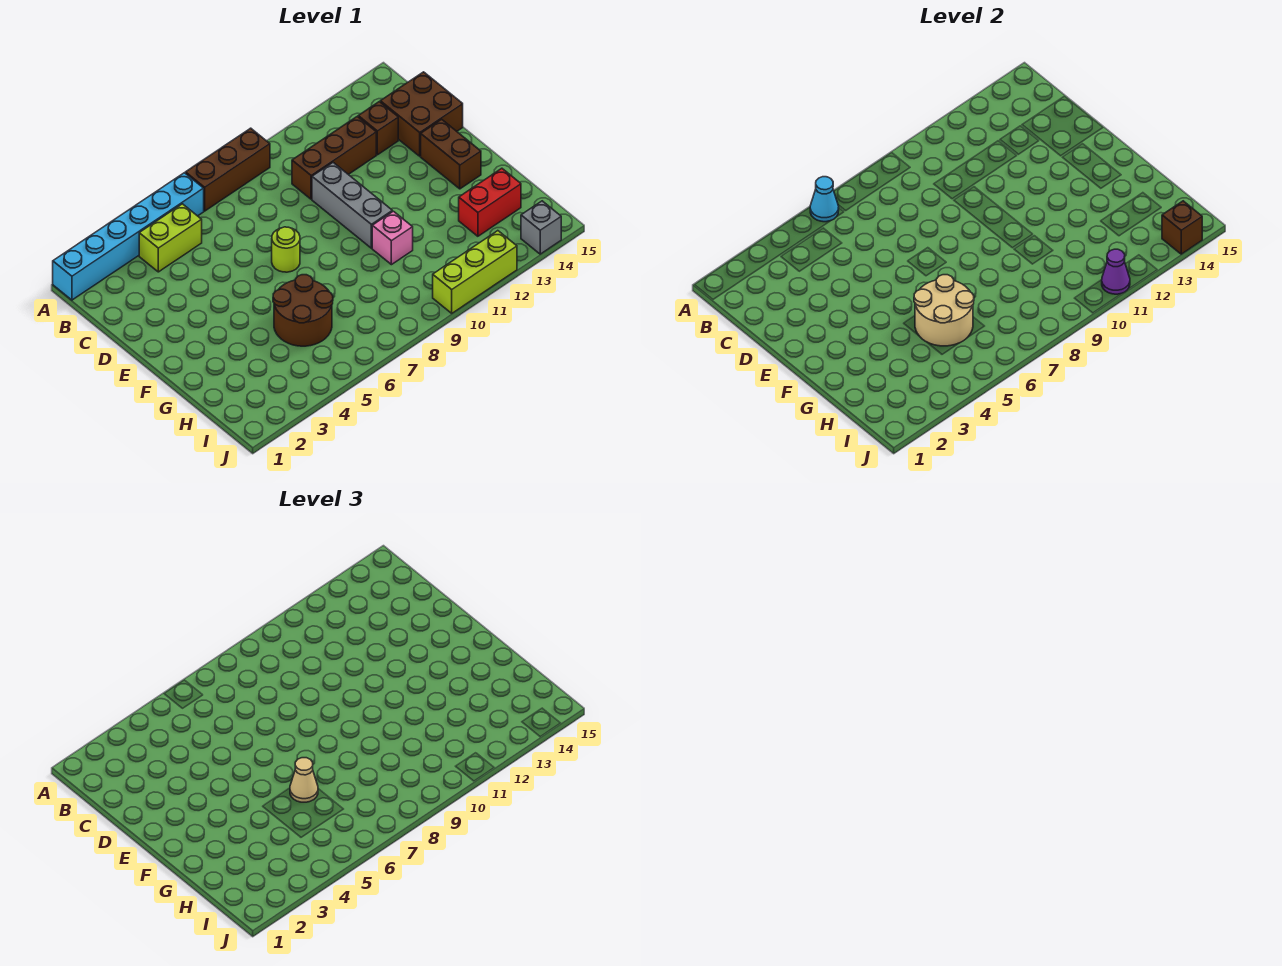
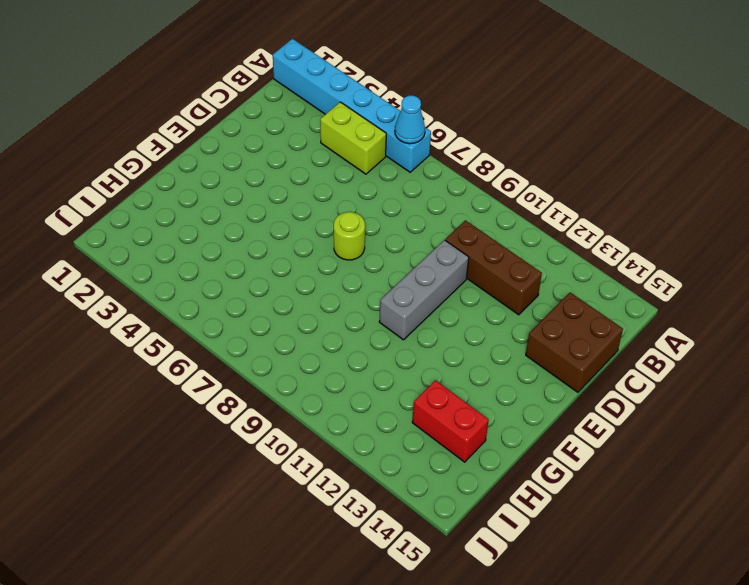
none -> brown 1x3 brick [185,128,270,211]
none -> brown 1x1 brick [358,102,398,155]
none -> brown 1x2 brick [421,119,481,189]

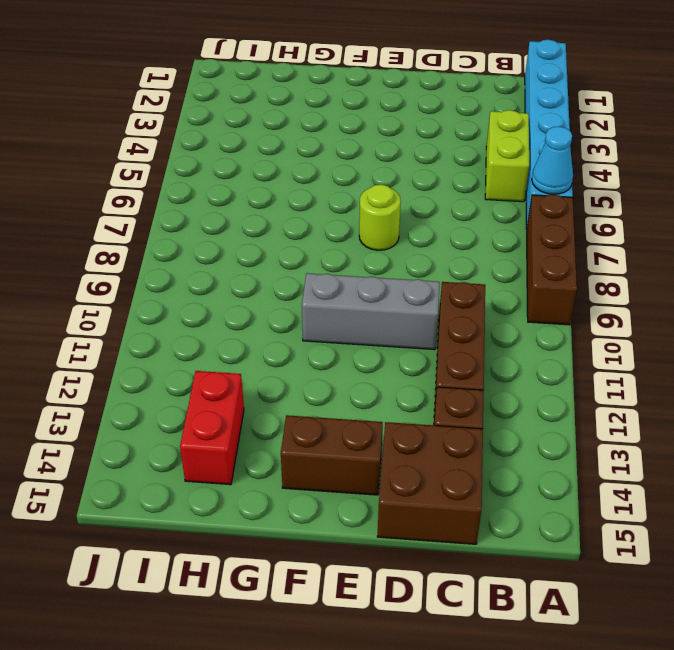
none -> brown 2x2 round brick [273,275,333,346]
none -> pink 1x1 brick [372,211,413,265]
none -> lime 1x3 brick [433,231,517,313]

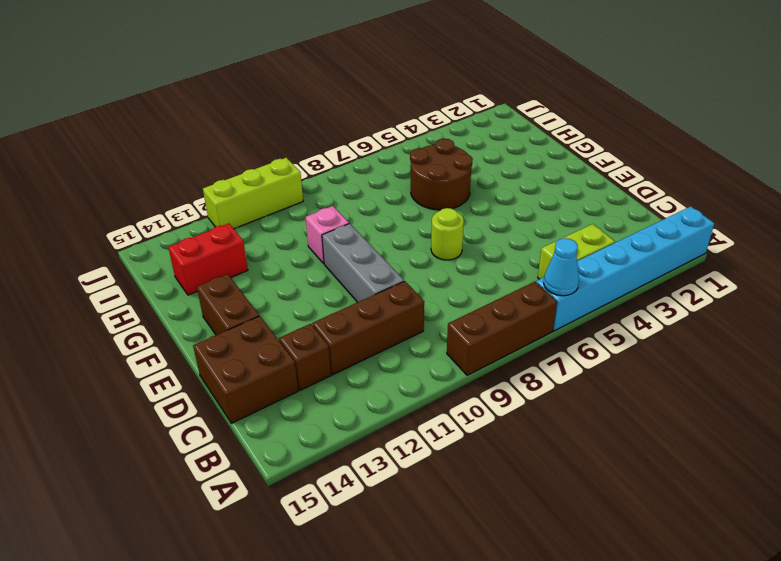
none -> grey 1x1 brick [521,201,561,254]
none -> tan 2x2 round brick [914,275,974,346]
none -> purple 1x1 cone [1102,249,1130,294]

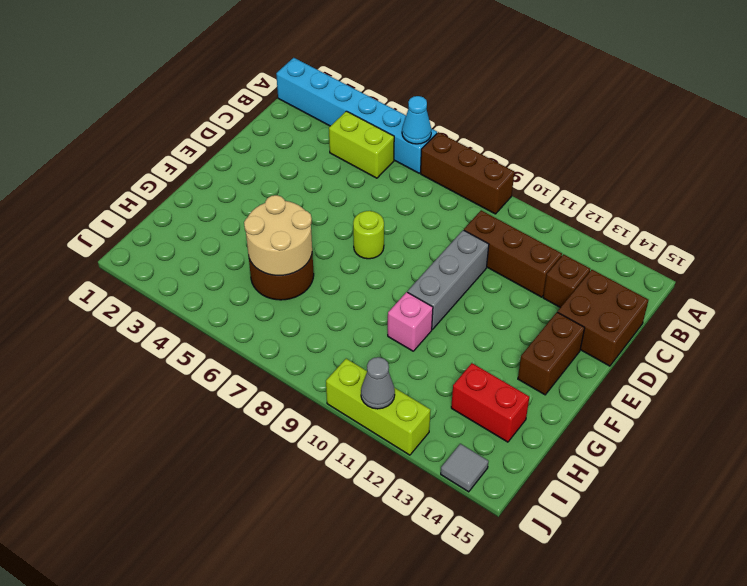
grey 1x1 cone [361,357,395,409] -> purple 1x1 cone [1102,249,1130,294]
grey 1x1 tile [441,444,489,492] -> grey 1x1 brick [521,201,561,254]
none -> brown 1x1 brick [1162,201,1202,254]
none -> tan 1x1 cone [290,758,318,802]

